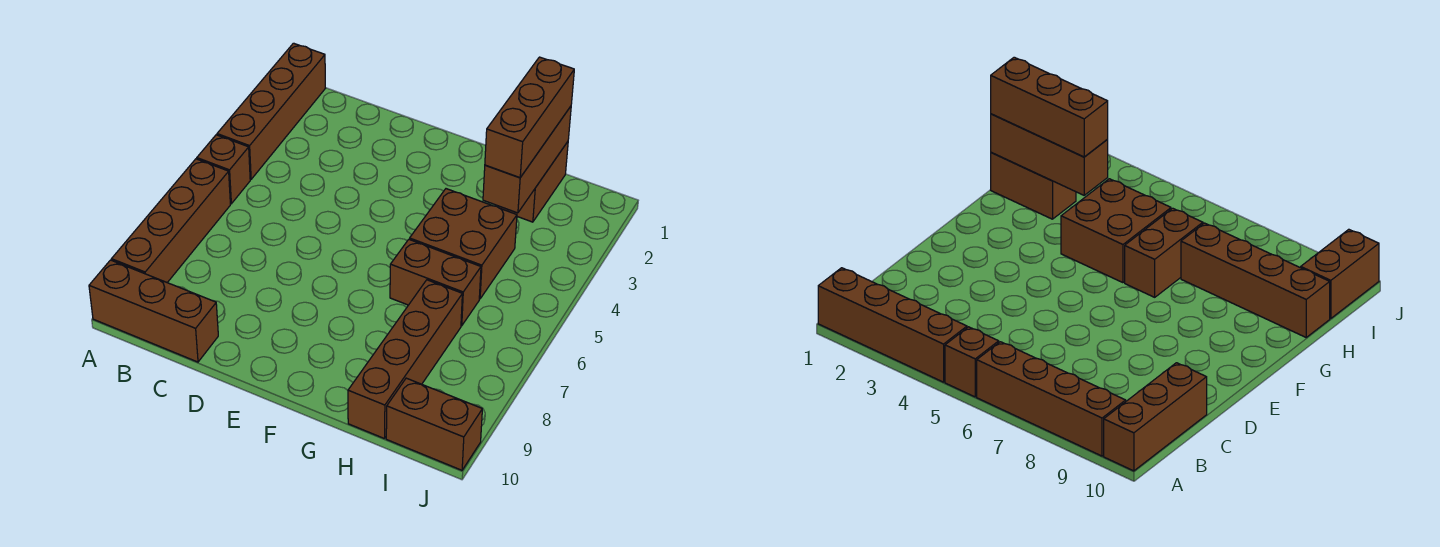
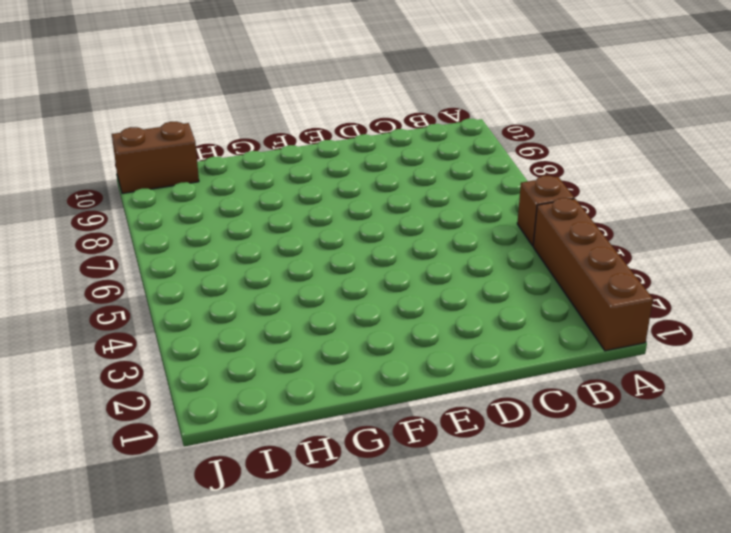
none -> brown 1x4 brick [112,159,230,283]
none -> brown 1x3 brick [89,260,218,362]

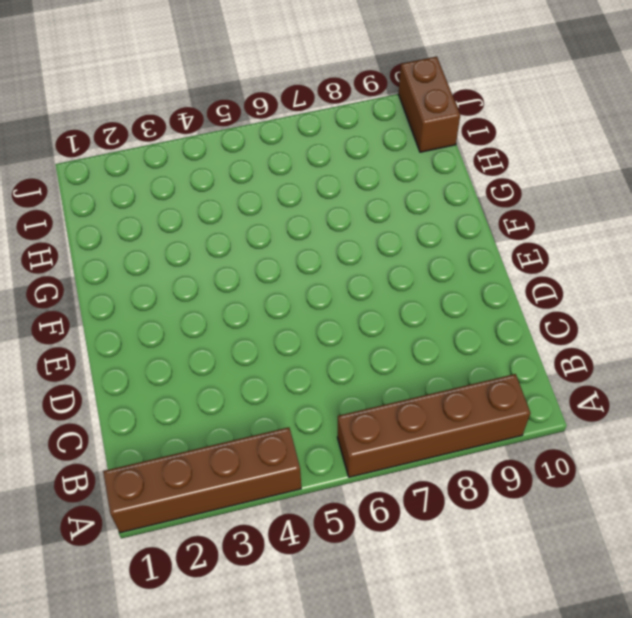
none -> brown 1x1 brick [197,135,250,204]
none -> brown 1x3 brick [89,260,218,362]

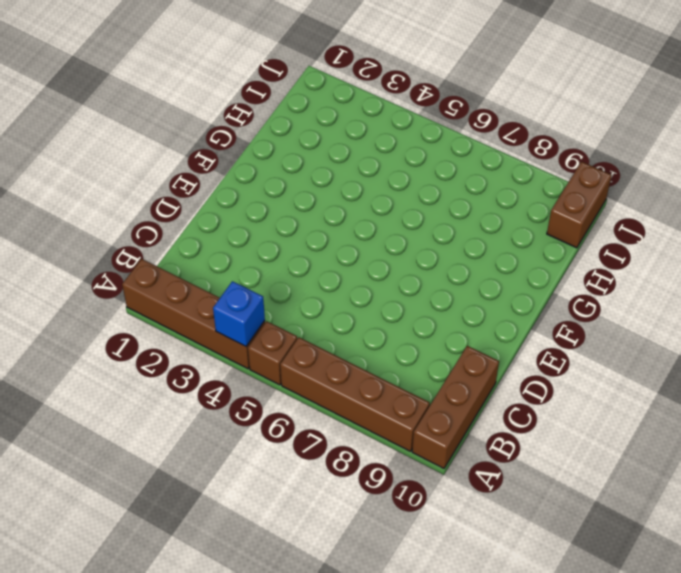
blue 1x1 brick [213,281,265,346] -> none
none -> brown 2x2 brick [410,189,517,299]
none -> brown 1x2 brick [390,239,481,326]

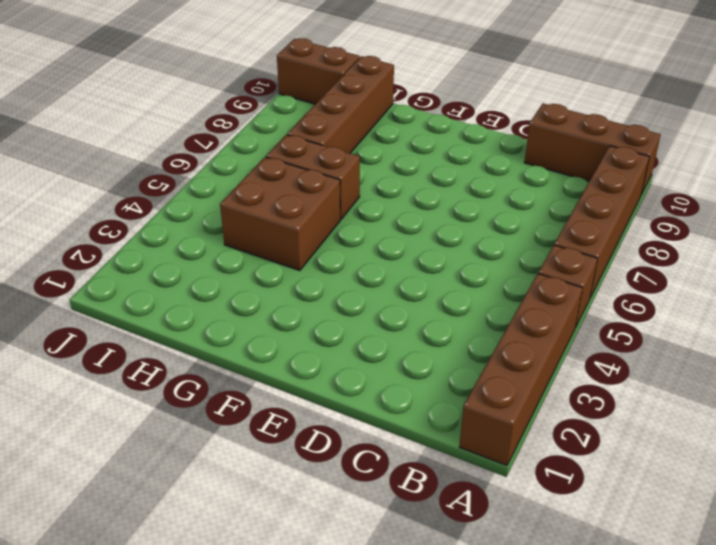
none -> brown 1x2 brick [499,142,568,222]
none -> brown 1x3 brick [483,106,571,213]

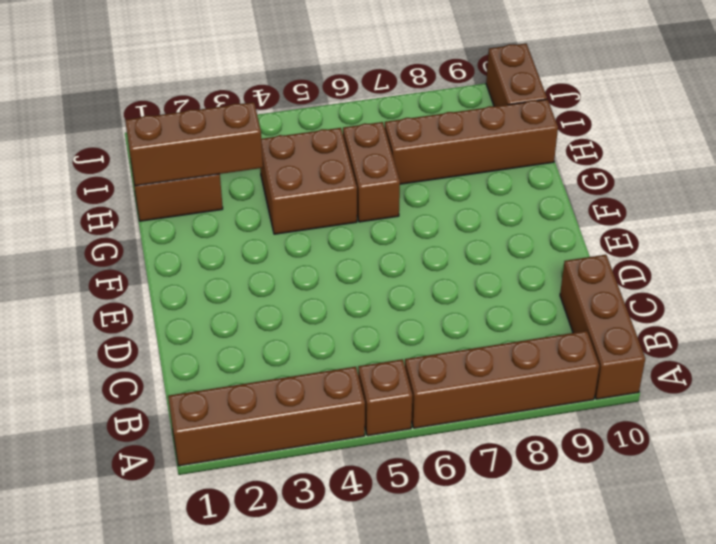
none -> brown 1x3 brick [485,57,574,178]

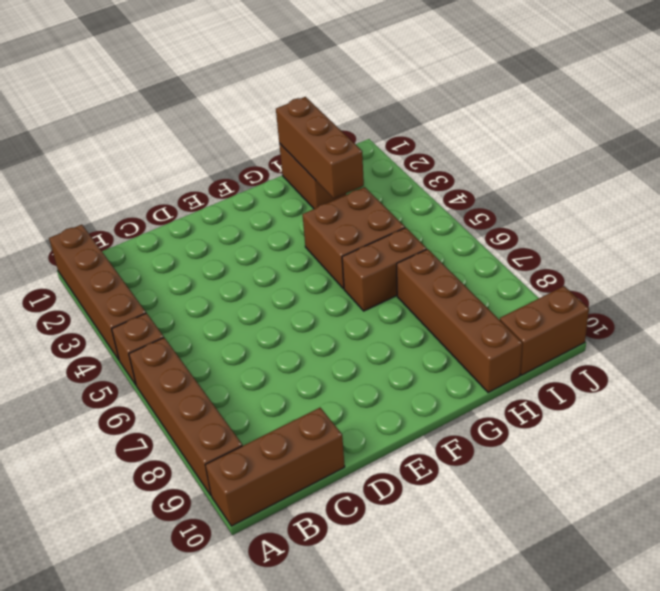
none -> brown 1x3 brick [485,57,574,178]

